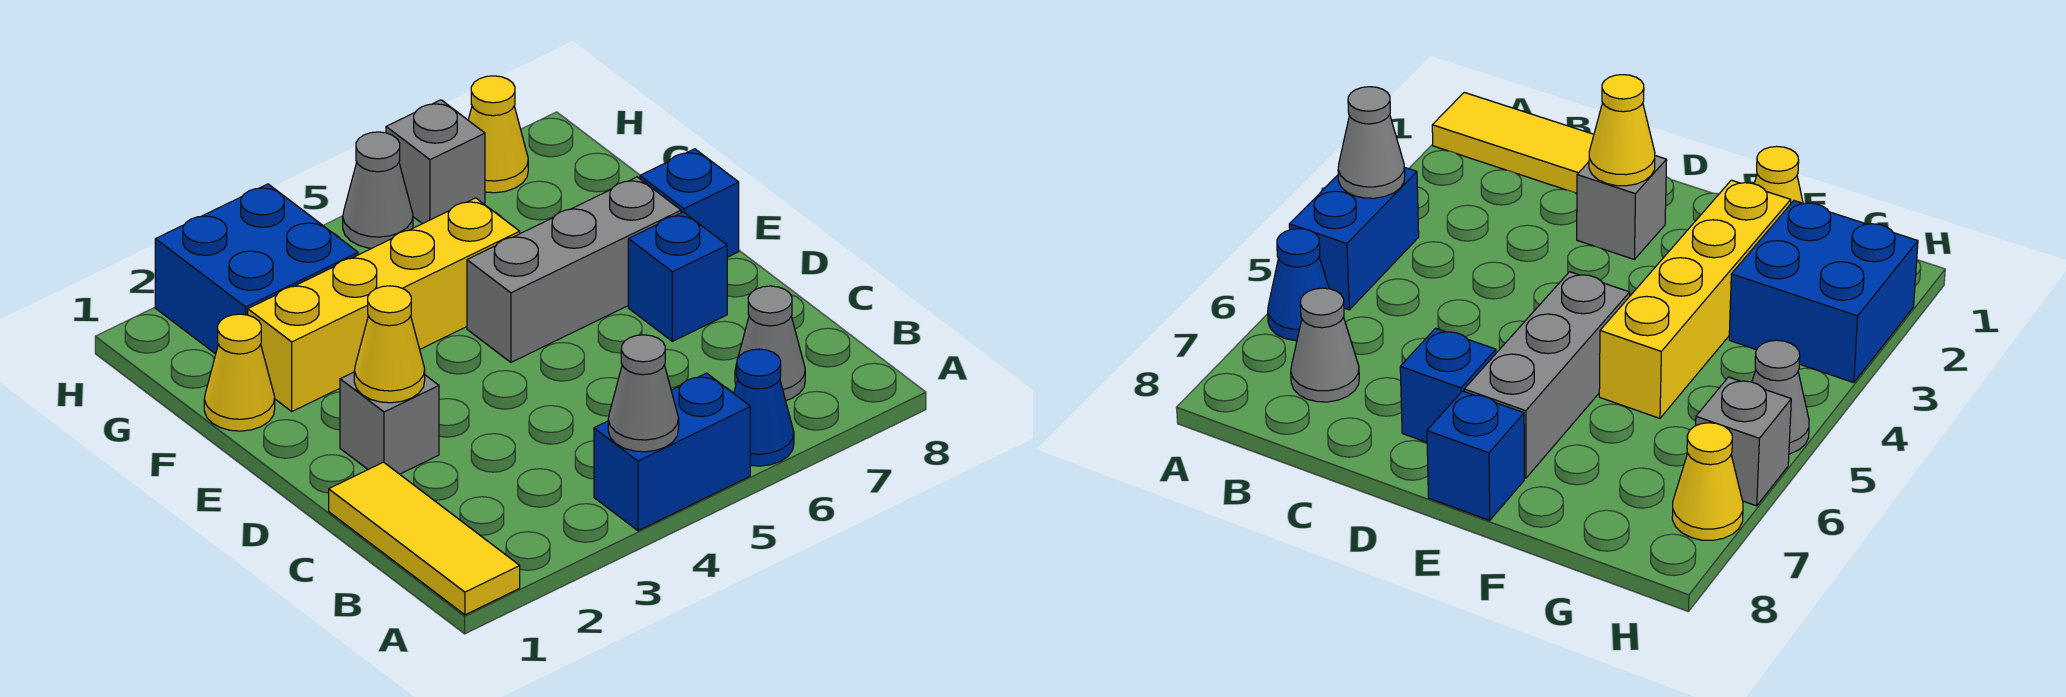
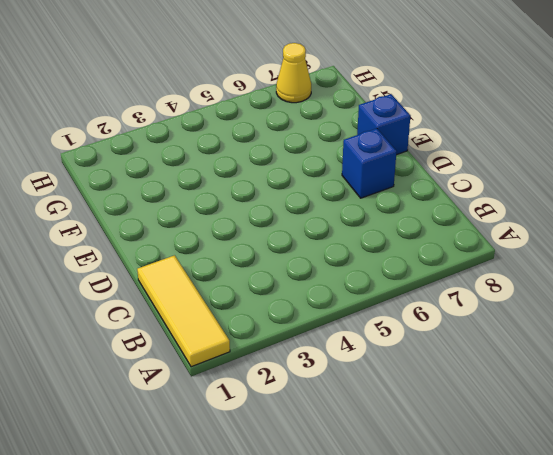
none -> blue 1x2 brick [594,373,750,531]
none -> blue 1x1 cone [734,349,794,466]
none -> grey 1x1 cone [735,286,805,400]

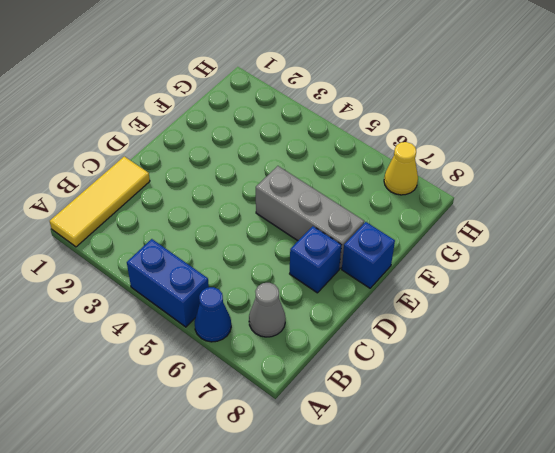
none -> grey 1x1 brick [340,372,439,474]
none -> yellow 1x1 cone [204,314,275,431]
none -> yellow 1x4 brick [248,198,520,411]

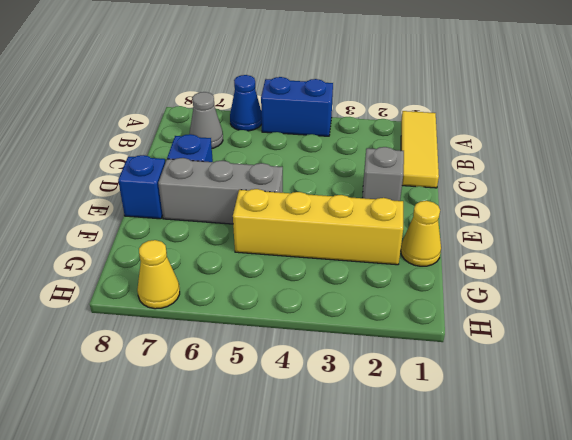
none -> blue 2x2 brick [155,184,358,354]
none -> grey 1x1 cone [343,132,413,248]
none -> grey 1x1 brick [386,100,485,224]

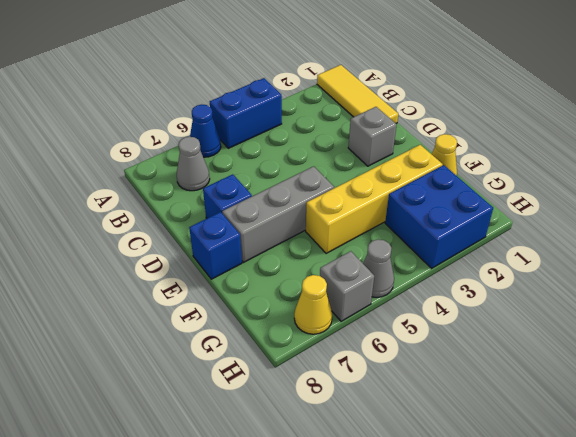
none -> grey 1x1 cone [608,335,679,452]
none -> yellow 1x1 cone [354,286,425,403]

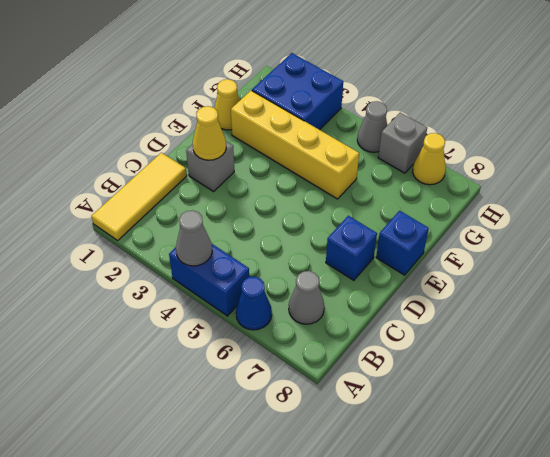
none -> grey 1x3 brick [467,177,681,362]

